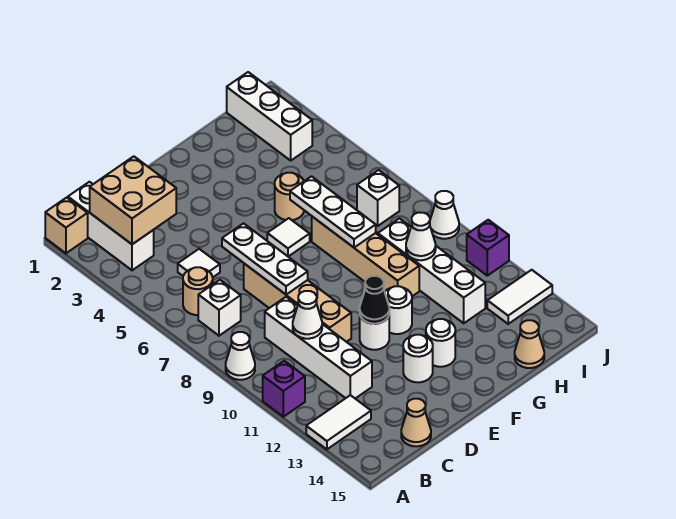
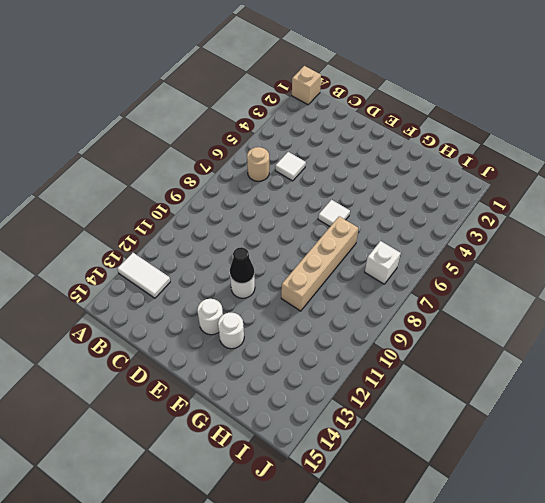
none -> white 1x1 cone [226,332,255,380]
none -> purple 1x1 brick [263,361,305,417]
none -> white 1x3 brick [68,182,154,270]
none -> white 1x1 brick [198,280,241,336]

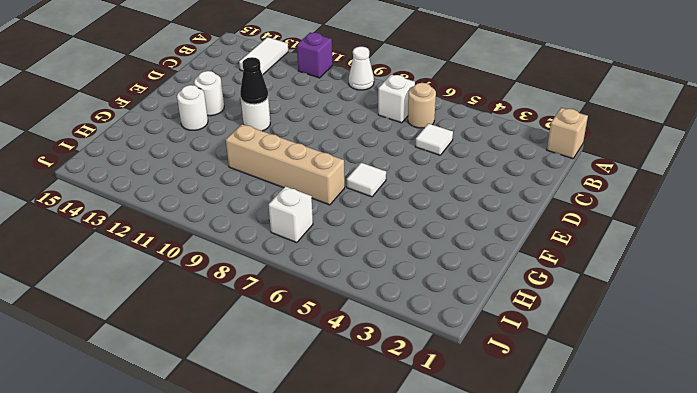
none -> white 1x3 brick [68,182,154,270]
none -> white 1x4 brick [265,297,372,398]
none -> tan 1x1 cone [401,399,431,446]
none -> tan 1x4 brick [244,264,351,342]

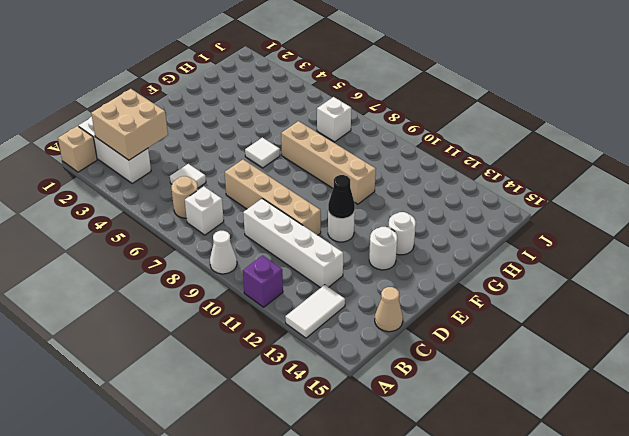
none -> white 1x1 round brick [385,286,412,334]
none -> tan 1x1 round brick [275,173,304,220]
none -> white 1x4 brick [378,218,485,323]
none -> tan 1x1 cone [515,320,544,368]

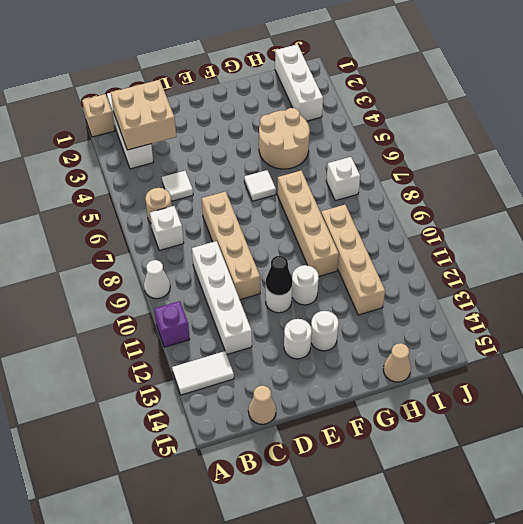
tan 2x2 round brick [259,108,310,169] -> tan 1x1 round brick [275,173,304,220]
tan 1x4 brick [321,205,385,315] -> white 1x4 brick [378,218,485,323]
none -> white 1x2 tile [487,270,552,324]
none -> white 1x1 cone [430,191,459,239]
none -> purple 1x1 brick [467,220,509,276]
none -> white 1x1 cone [293,291,322,339]

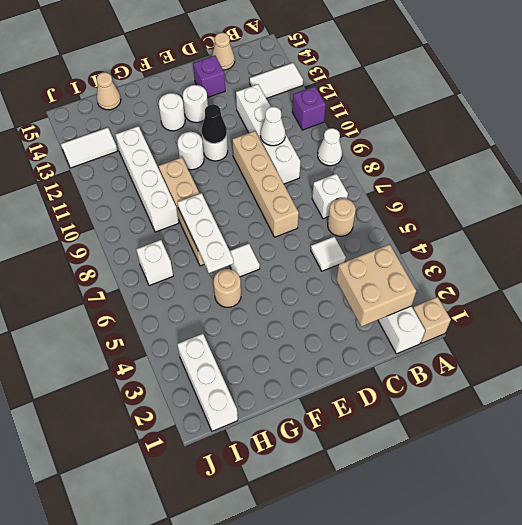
purple 1x1 brick [193,56,225,98] -> purple 1x1 brick moved to [467,220,509,276]
none -> white 1x1 cone [430,191,459,239]
none -> white 1x3 plate [222,223,308,295]
none -> white 1x1 cone [406,212,436,260]

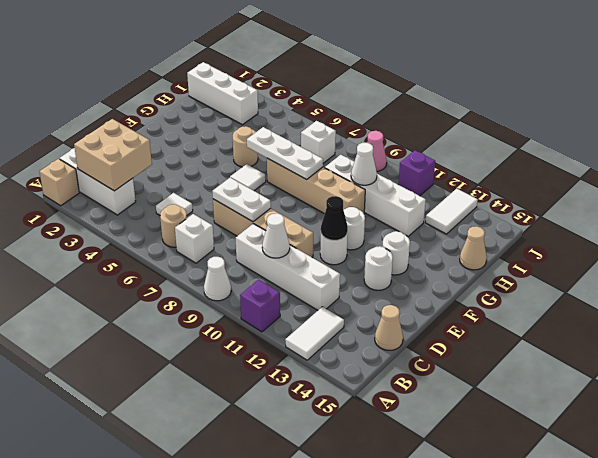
white 1x2 plate [212,178,271,222] -> white 1x3 plate [222,223,308,295]
pink 1x1 cone [367,131,387,171] -> white 1x1 cone [430,191,459,239]

